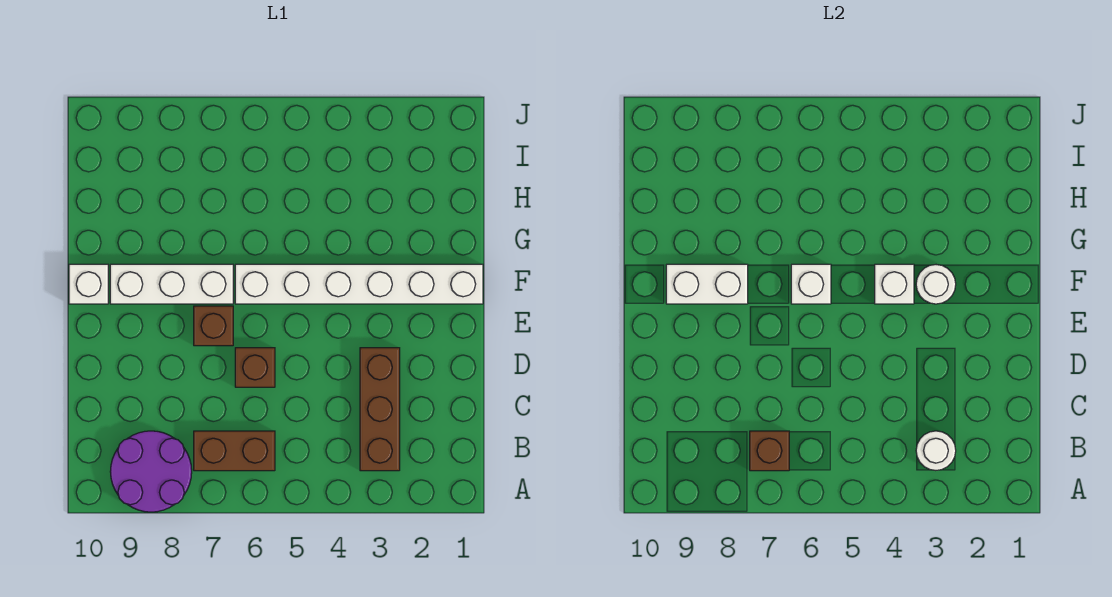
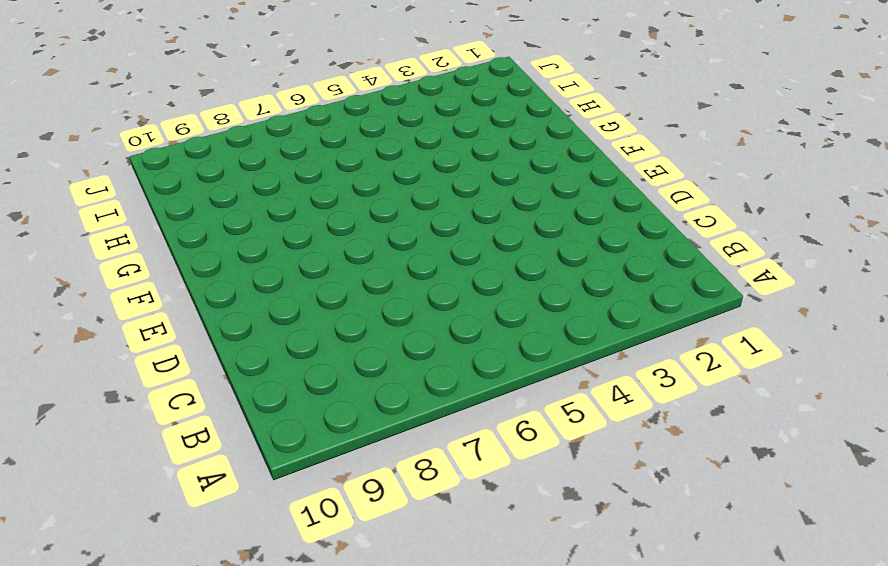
none -> purple 2x2 round brick [110,431,192,512]
none -> brown 1x3 brick [360,348,400,471]
none -> brown 1x2 brick [194,431,275,471]

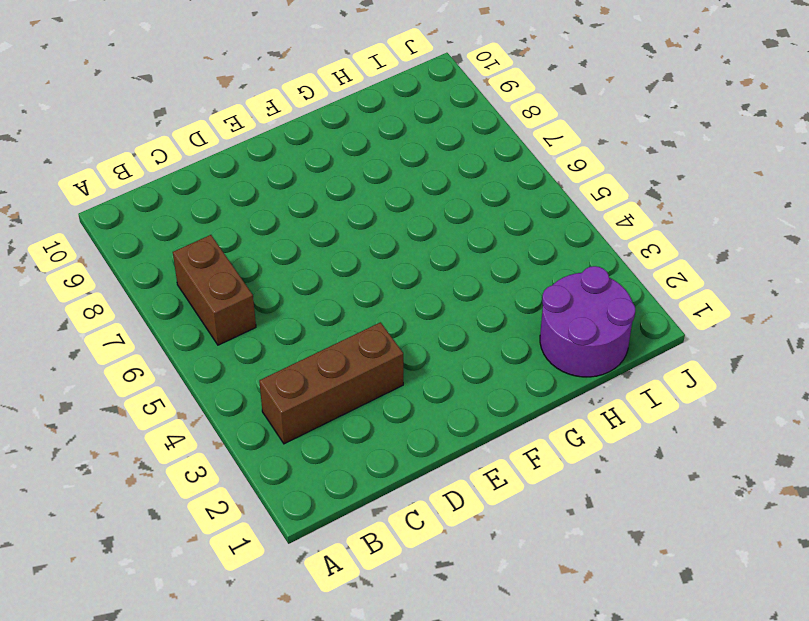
purple 2x2 round brick [540,266,635,377] -> purple 2x2 round brick moved to [110,431,192,512]
none -> brown 1x1 brick [235,348,275,387]
none -> brown 1x1 brick [194,306,233,346]
none -> white 1x6 brick [235,264,483,304]

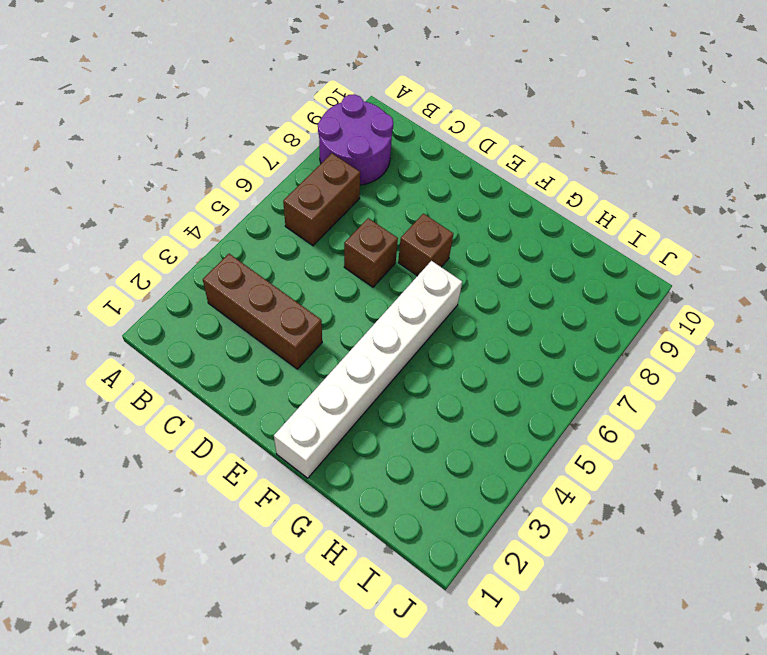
none -> white 1x3 brick [110,264,233,304]
none -> white 1x1 brick [69,264,108,304]
none -> white 1x1 round brick [916,431,956,470]

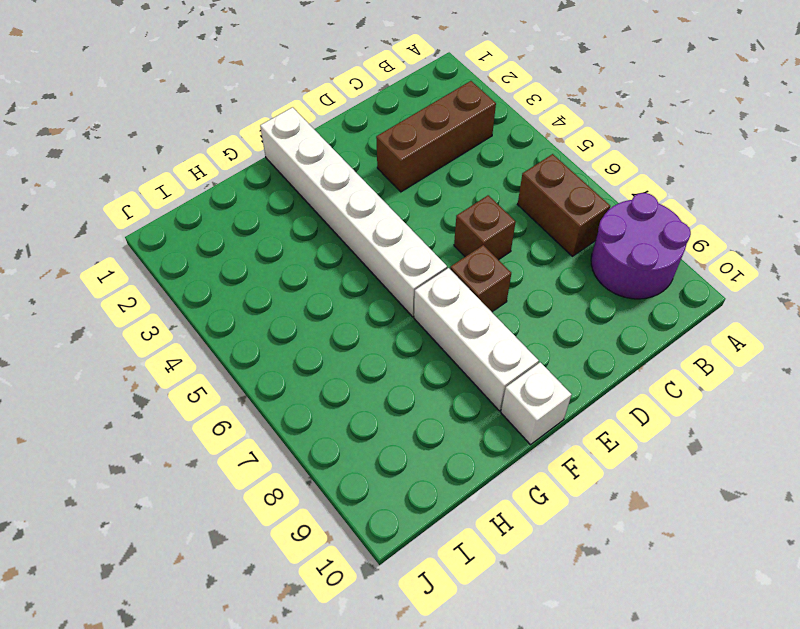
none -> white 1x1 round brick [916,431,956,470]
none -> brown 1x1 brick [750,431,789,471]
none -> white 1x1 round brick [916,265,956,304]

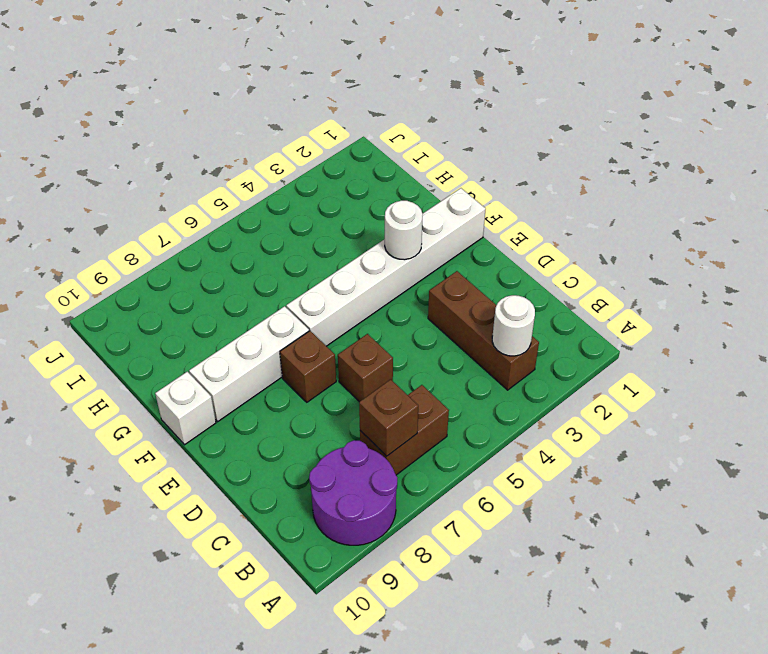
none -> white 1x1 brick [875,264,914,304]
none -> white 1x1 brick [791,264,831,304]
none -> white 1x2 brick [666,264,748,304]

